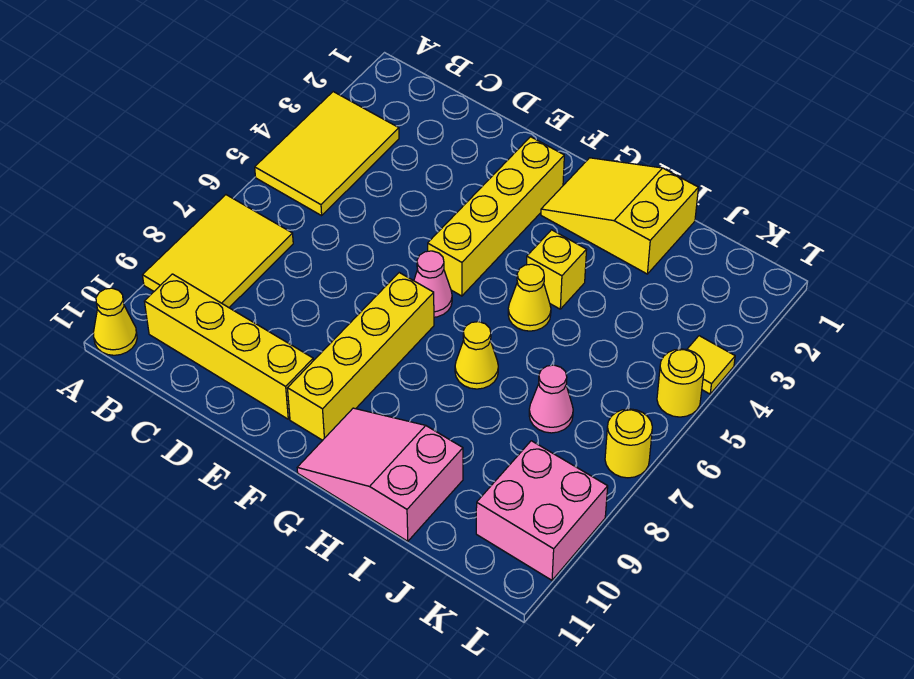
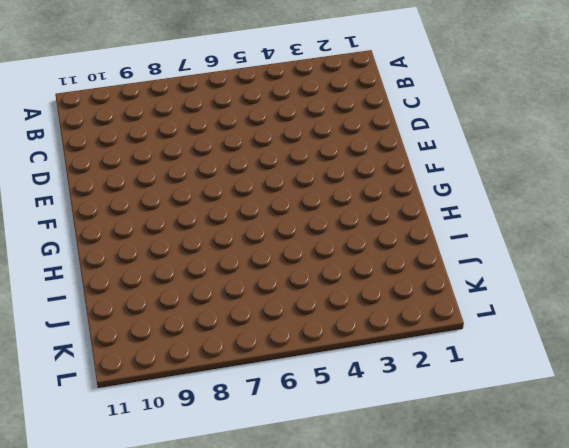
none -> yellow 2x3 tile [255,92,399,216]
none -> yellow 2x3 tile [143,195,293,307]
none -> yellow 1x1 cone [93,288,137,355]

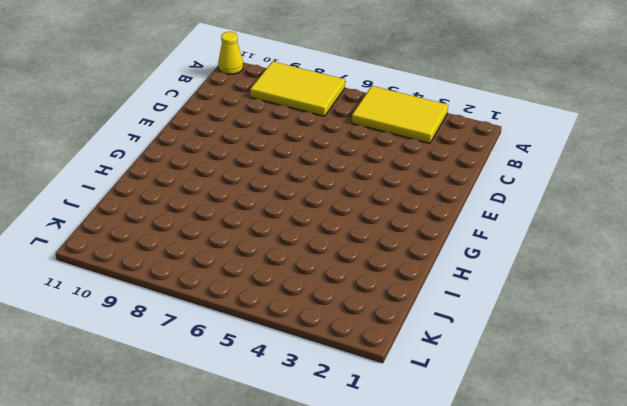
none -> yellow 1x4 brick [144,274,313,419]
none -> yellow 1x4 brick [428,137,564,296]
none -> pink 1x1 cone [414,251,452,317]

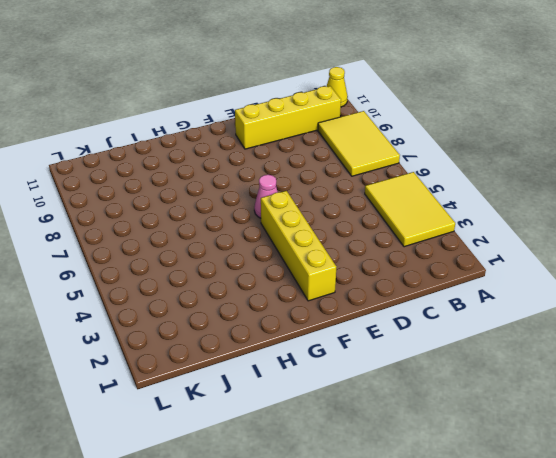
none -> yellow 1x4 brick [288,273,434,440]
none -> yellow 2x3 slope [541,158,698,274]
none -> pink 2x3 slope [297,408,463,541]

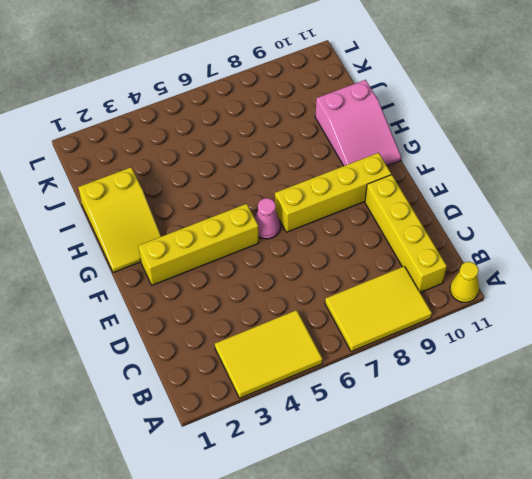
none -> yellow 1x1 brick [527,230,587,309]
none -> yellow 1x1 cone [508,264,551,331]
none -> yellow 1x1 cone [455,322,498,389]

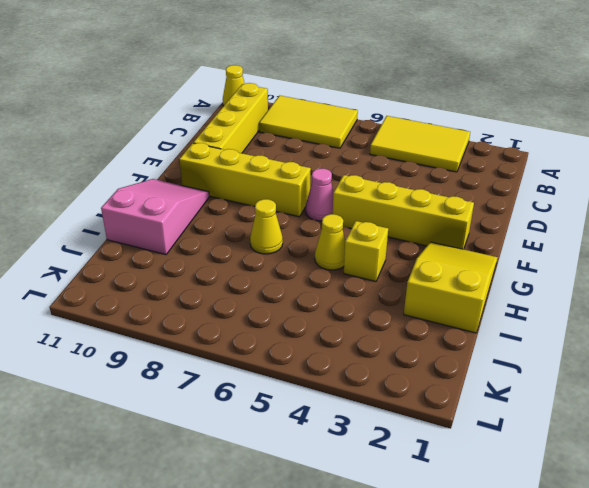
none -> pink 1x1 cone [529,365,573,433]
none -> pink 2x2 brick [476,441,608,580]
none -> yellow 1x1 tile [687,336,735,394]

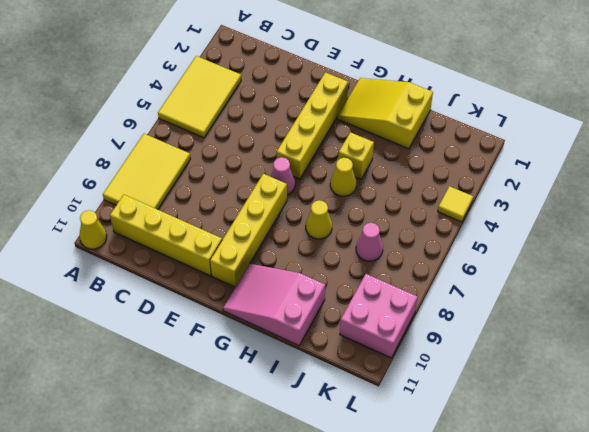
none -> yellow 1x1 round brick [657,349,704,417]
none -> yellow 1x1 round brick [605,409,652,478]

